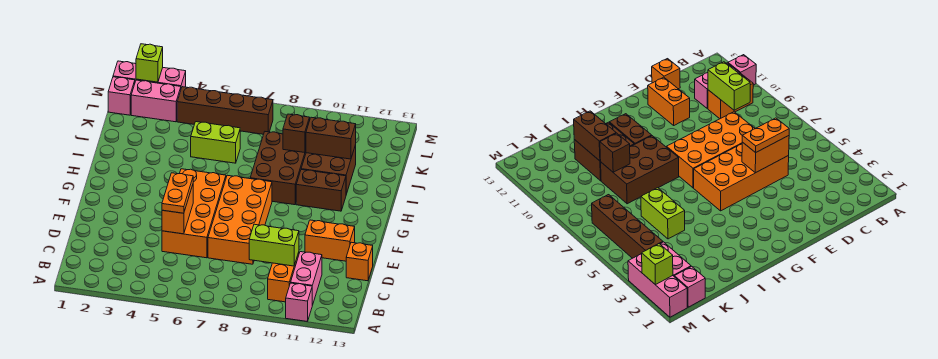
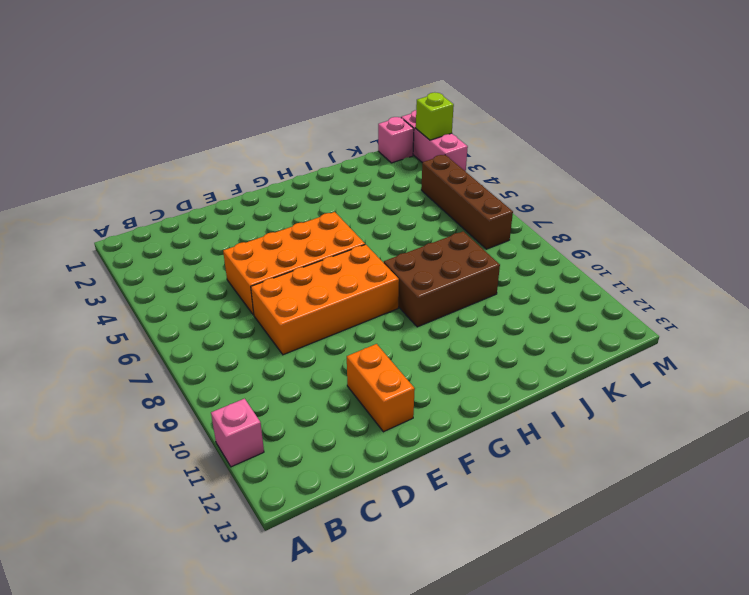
none -> orange 1x2 brick [268,252,299,302]
none -> pink 1x2 brick [291,252,322,305]
none -> orange 1x1 brick [346,242,373,281]

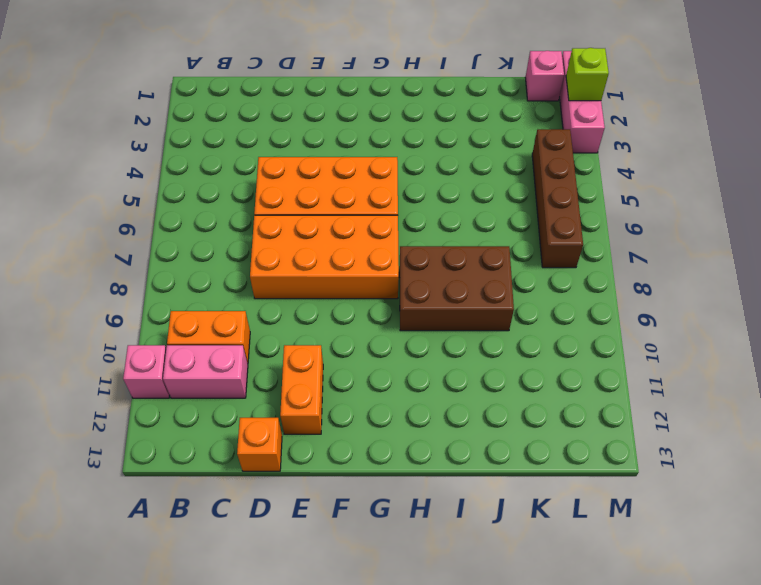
none -> brown 1x2 brick [296,170,346,211]
none -> brown 2x2 brick [301,145,356,194]
none -> lime 1x2 brick [191,122,240,163]

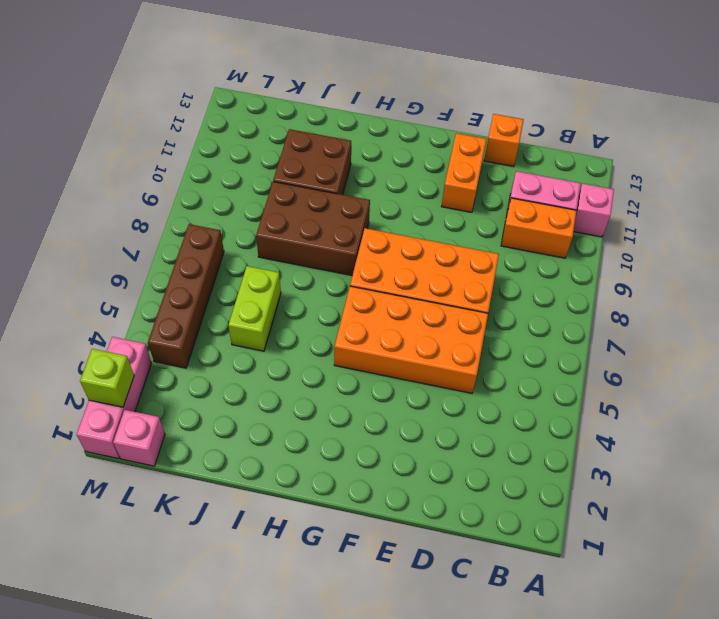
none -> brown 1x2 brick [296,170,346,211]
none -> pink 1x2 brick [131,80,181,122]
none -> lime 1x2 brick [249,224,299,266]

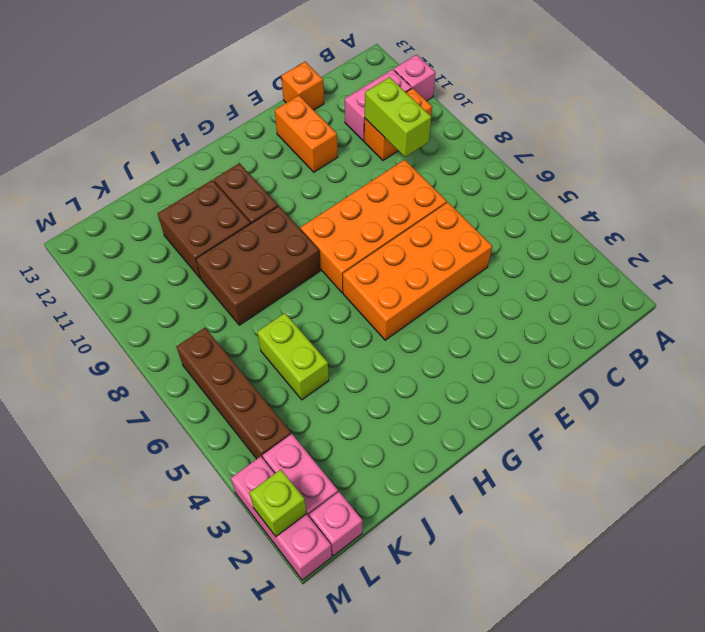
none -> orange 1x2 brick [162,185,193,234]
none -> brown 1x1 brick [283,114,310,153]
none -> brown 1x2 brick [306,117,356,159]

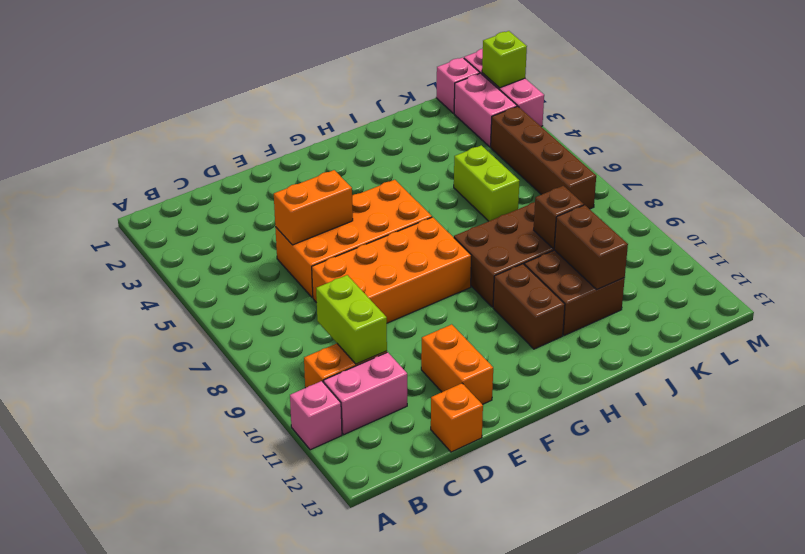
none -> orange 1x2 plate [162,173,193,213]

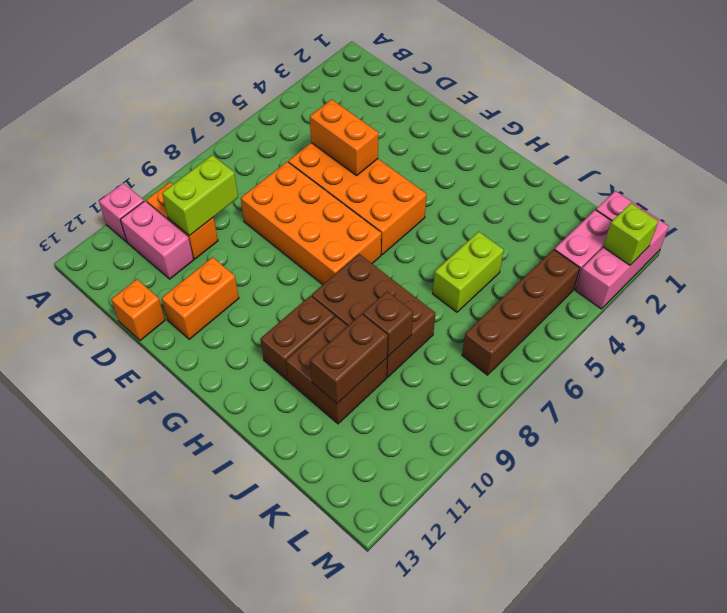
none -> orange 1x2 plate [162,173,193,213]

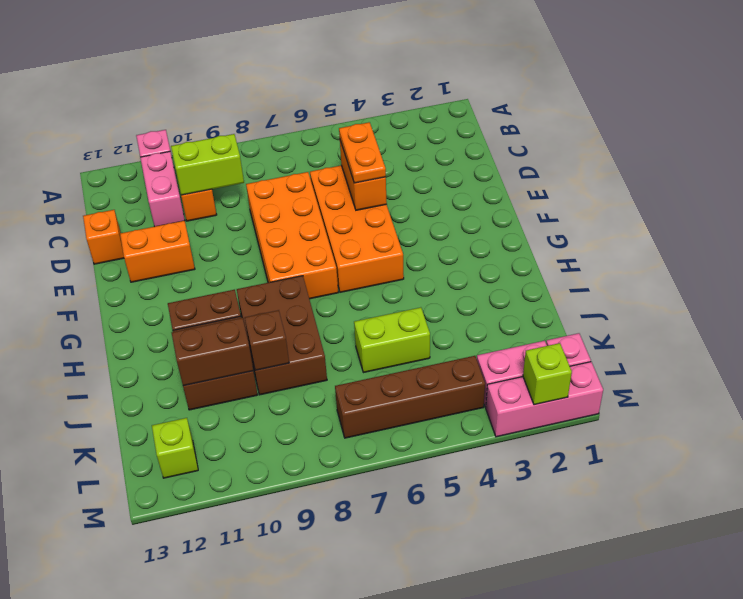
lime 1x1 brick [152,418,198,478] -> none

